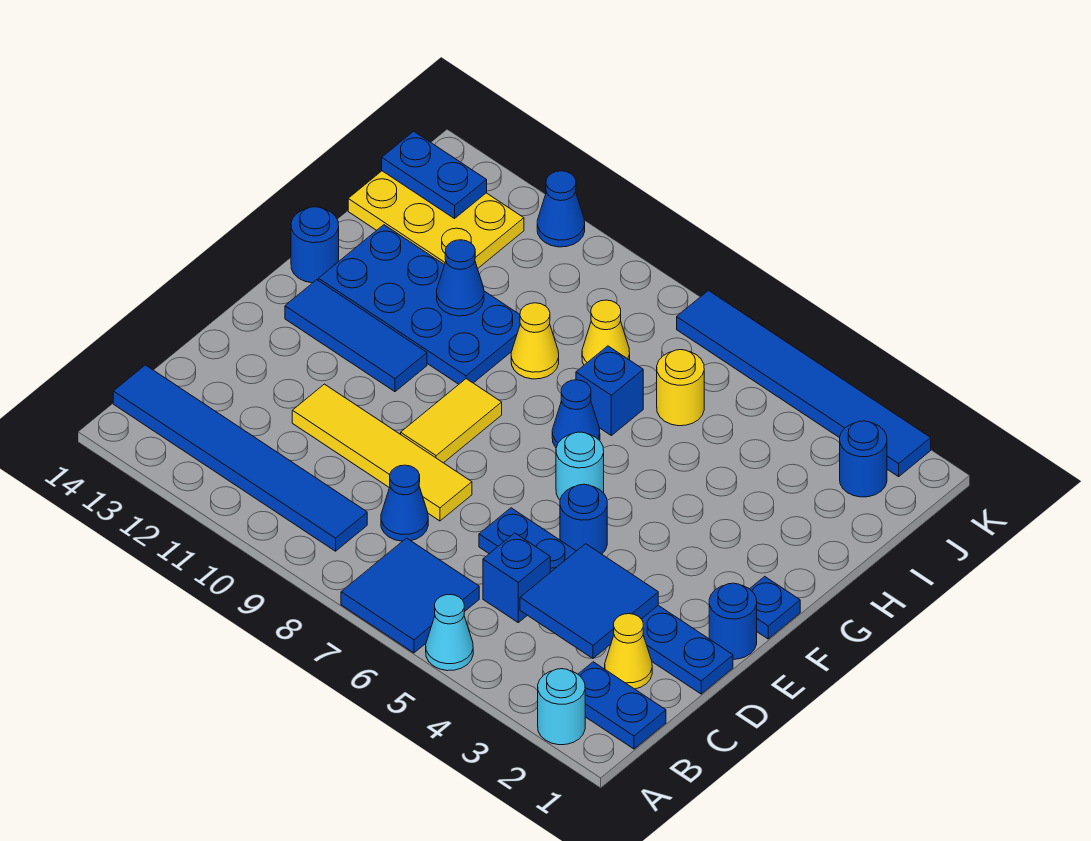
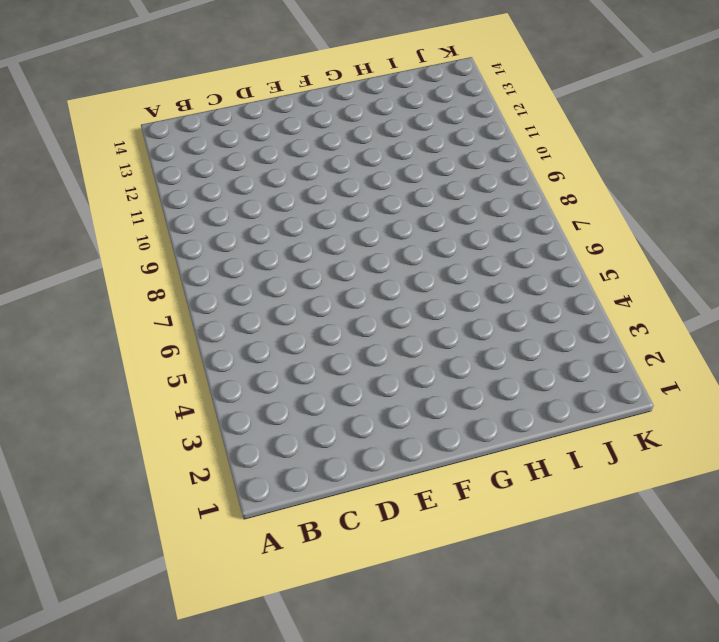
none -> cyan 1x1 round brick [538,669,585,745]
none -> cyan 1x1 cone [426,595,473,671]
none -> blue 2x2 tile [341,538,479,653]
none -> blue 1x2 plate [578,662,666,749]

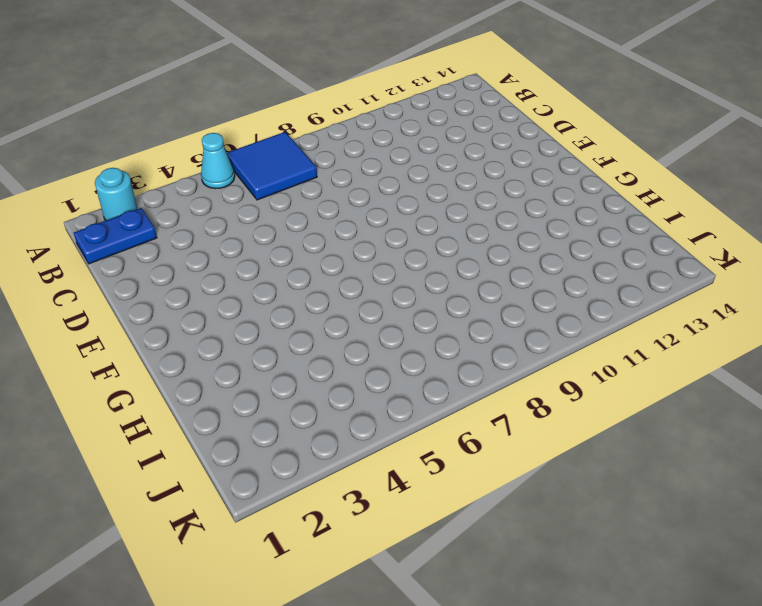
none -> blue 1x6 tile [113,365,367,551]
none -> yellow 1x1 cone [605,614,652,689]
none -> blue 1x1 brick [483,533,550,622]
none -> blue 1x1 cone [381,465,428,541]

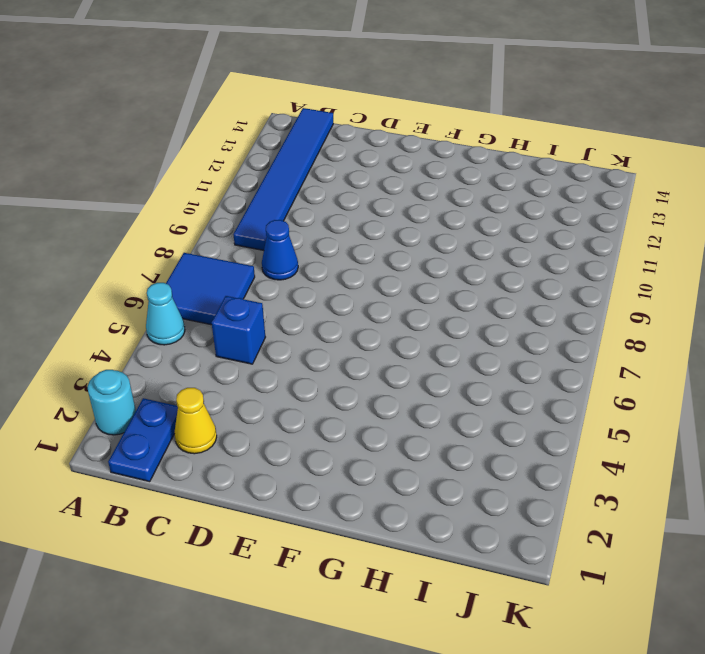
none -> blue 1x6 plate [479,508,733,694]
none -> yellow 1x4 tile [292,384,472,521]
none -> blue 1x1 round brick [709,583,757,659]
none -> blue 1x1 round brick [560,484,607,554]

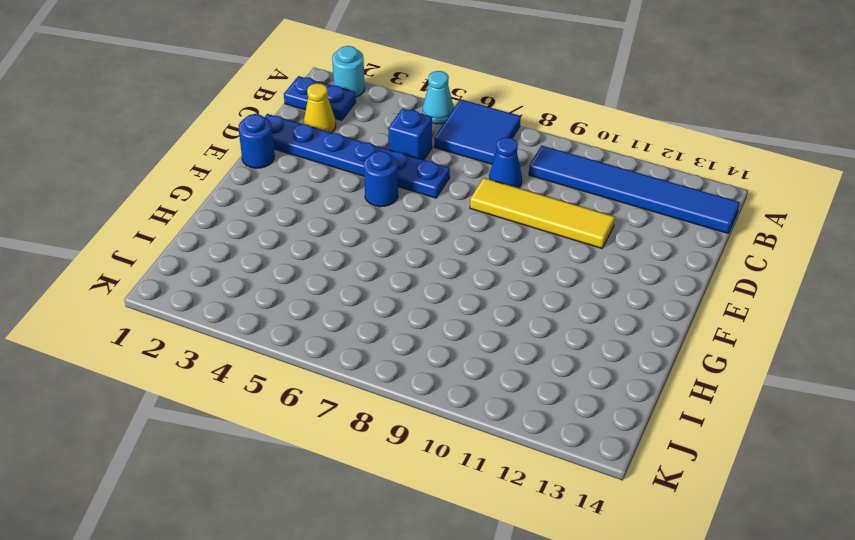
none -> yellow 1x2 tile [401,379,502,463]
none -> blue 1x1 plate [750,576,800,639]
none -> cyan 1x1 round brick [556,432,604,500]
none -> blue 1x3 tile [285,280,427,392]

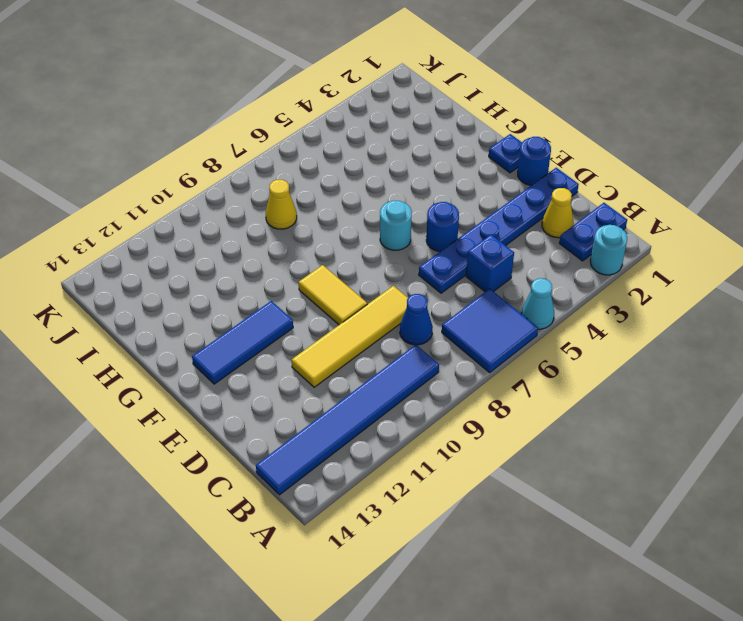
none -> blue 1x1 cone [552,380,600,448]
none -> blue 2x4 plate [318,225,520,384]
none -> blue 1x1 round brick [291,207,339,283]
none -> blue 1x1 brick [576,346,643,435]

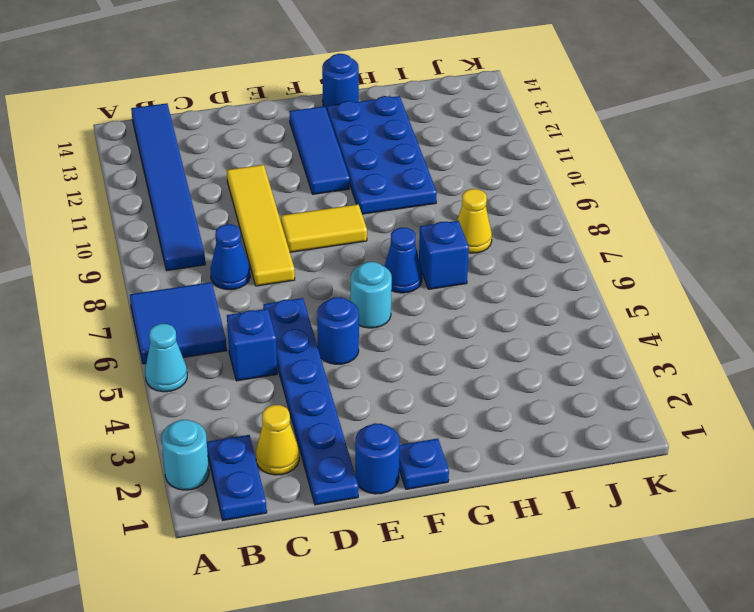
none -> yellow 1x1 cone [511,303,559,379]
none -> yellow 1x1 round brick [657,350,704,426]
none -> yellow 2x3 plate [348,171,524,268]
none -> blue 1x1 round brick [840,421,887,497]

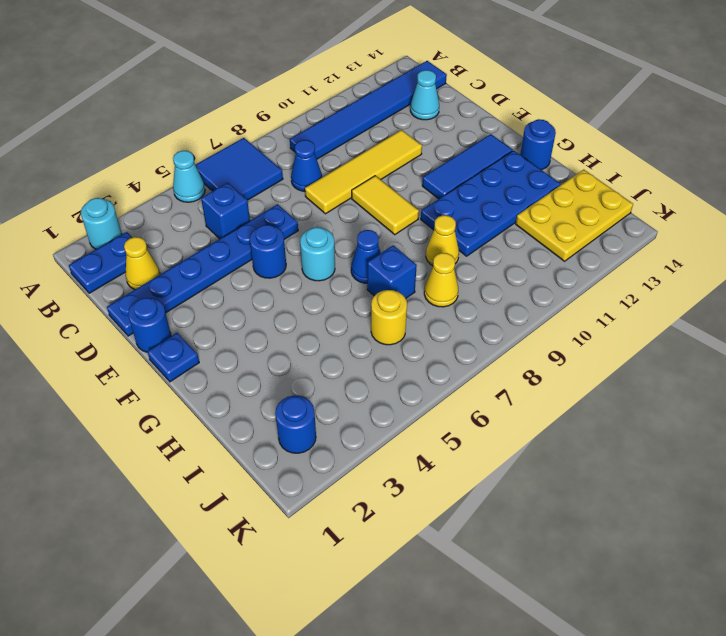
cyan 1x1 cone [410,70,439,120] -> none
none -> blue 1x6 tile [677,291,931,477]
none -> blue 1x1 cone [537,171,585,247]
none -> blue 2x2 tile [520,544,658,658]
none -> blue 1x1 cone [437,240,484,316]

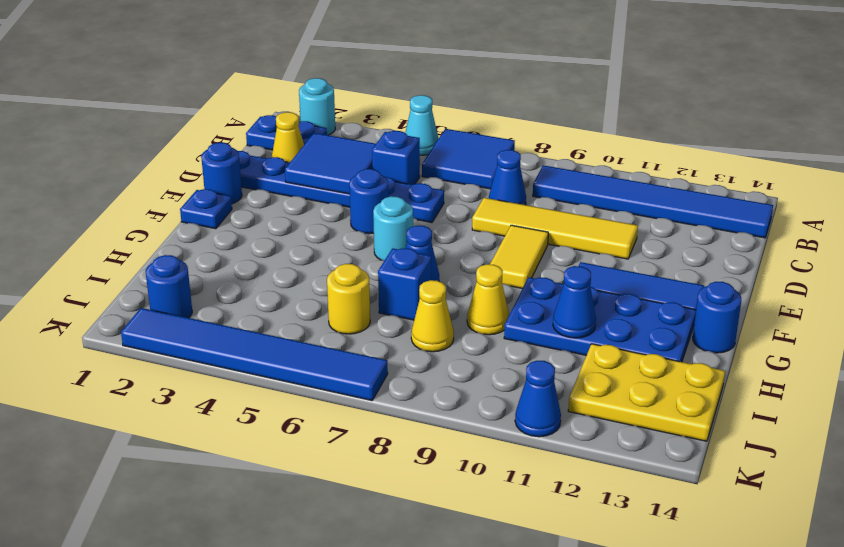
none -> blue 1x2 plate [382,131,487,219]

